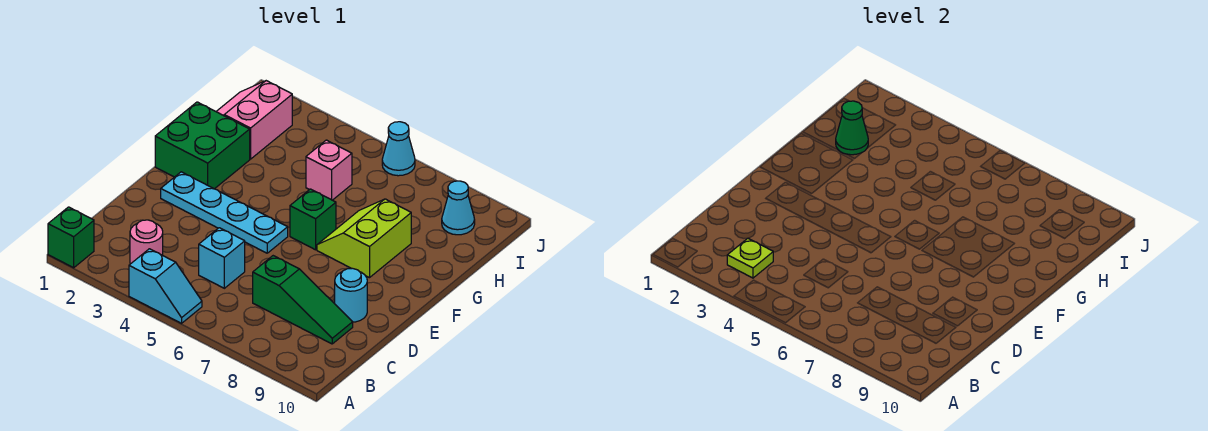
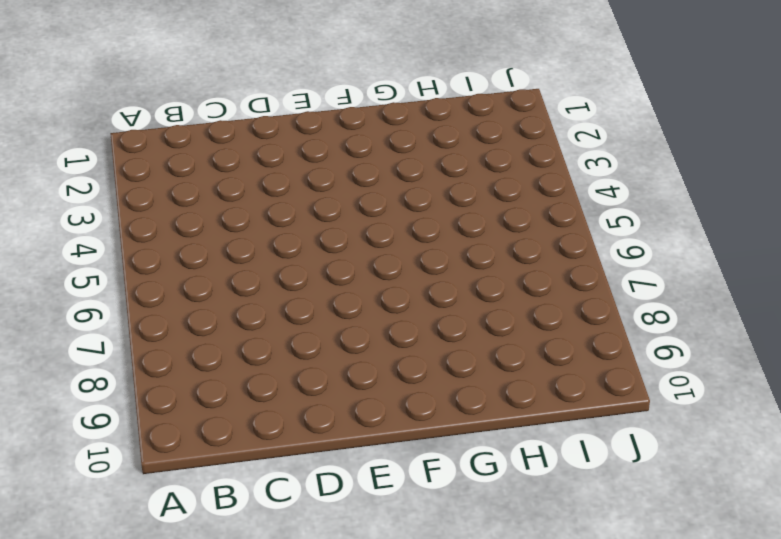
none -> green 1x1 brick [48,207,94,268]
none -> cyan 1x2 slope [129,249,202,323]
none -> pink 1x1 round brick [130,220,163,264]

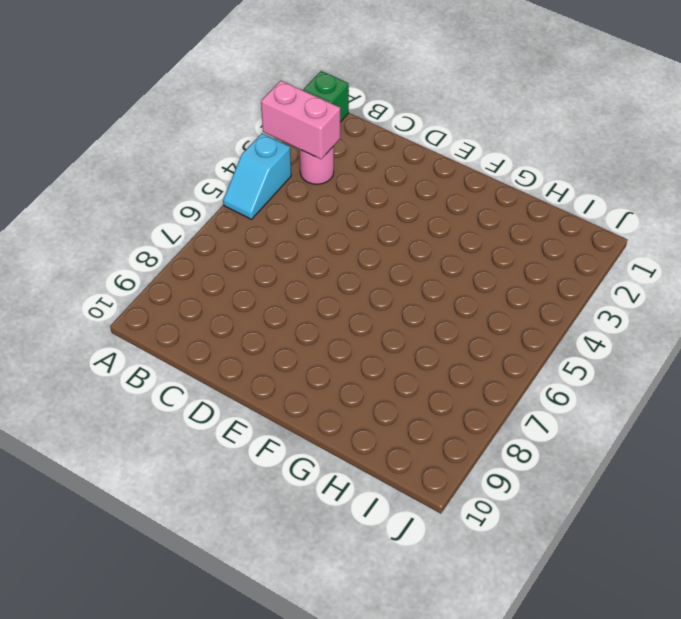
pink 1x2 brick [261,81,340,159] -> lime 1x1 plate [727,238,773,278]
none -> cyan 1x1 brick [199,228,245,288]
none -> green 1x3 slope [253,256,353,344]
none -> cyan 1x1 round brick [335,268,367,322]

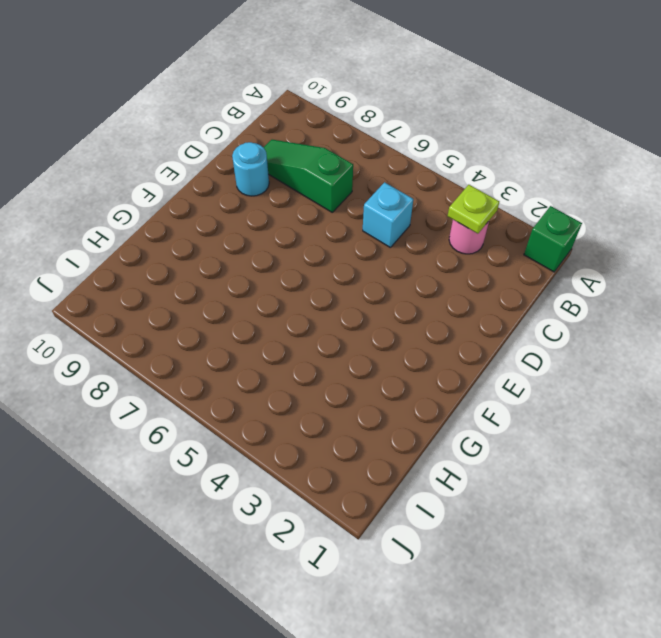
none -> cyan 1x2 slope [129,249,202,323]
none -> cyan 1x4 plate [161,172,288,253]
none -> green 2x2 brick [155,102,250,189]

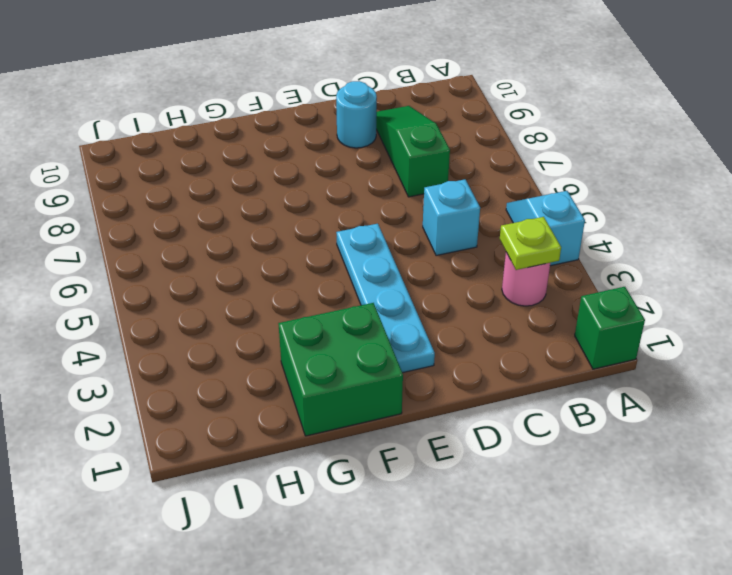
none -> green 1x1 brick [290,189,336,250]
none -> lime 2x2 slope [317,199,411,278]
none -> pink 2x2 slope [216,81,292,159]

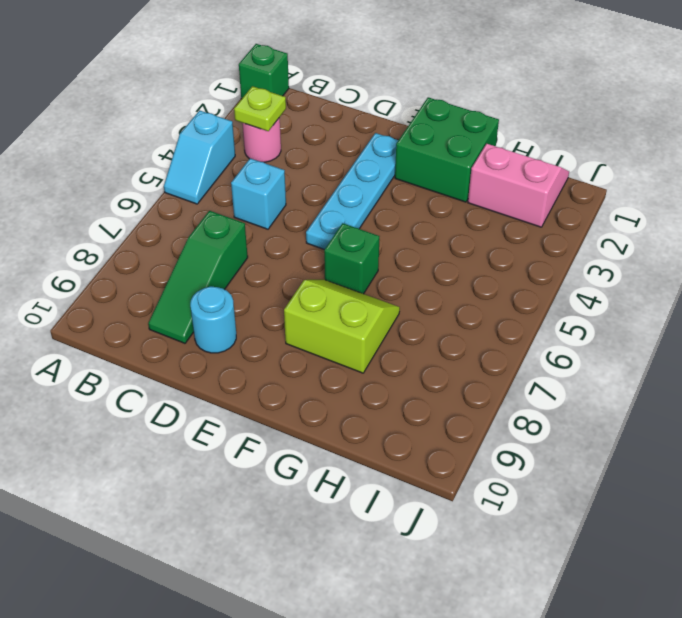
none -> pink 1x1 brick [306,140,352,200]
none -> cyan 1x1 cone [442,181,475,235]
none -> cyan 1x1 cone [382,122,415,176]

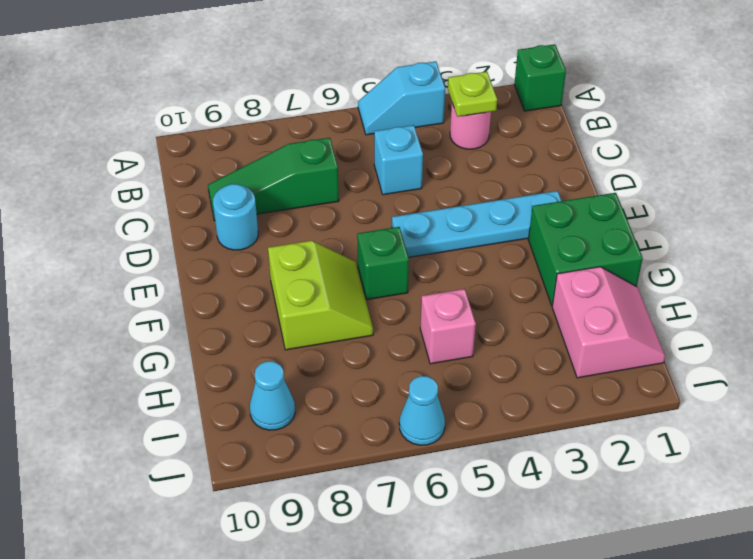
none -> green 1x1 cone [836,101,868,155]

